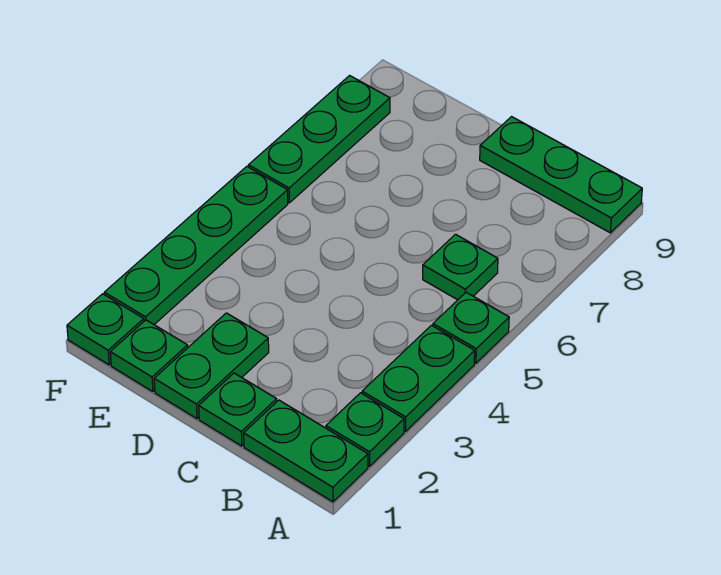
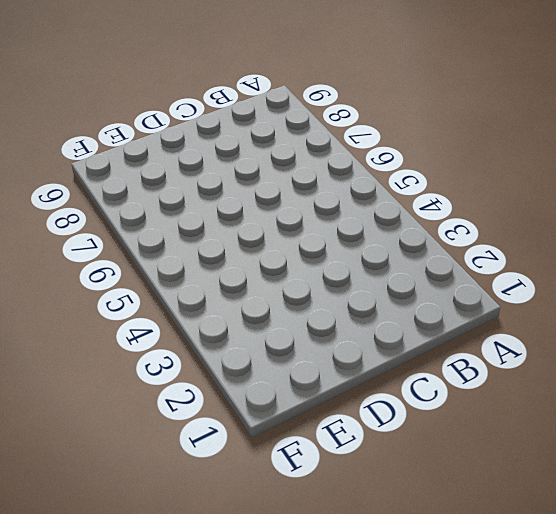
none -> green 1x2 plate [244,400,368,502]
none -> green 1x1 plate [326,393,404,466]
none -> green 1x2 plate [362,325,475,432]

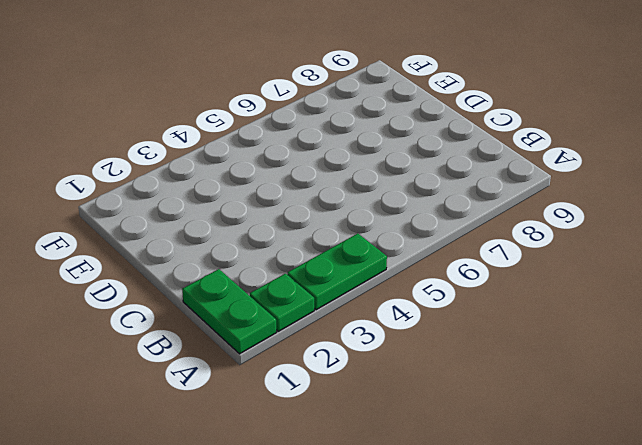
none -> green 1x1 plate [433,292,509,363]
none -> green 1x3 plate [480,117,642,233]
none -> green 1x1 plate [423,234,498,300]

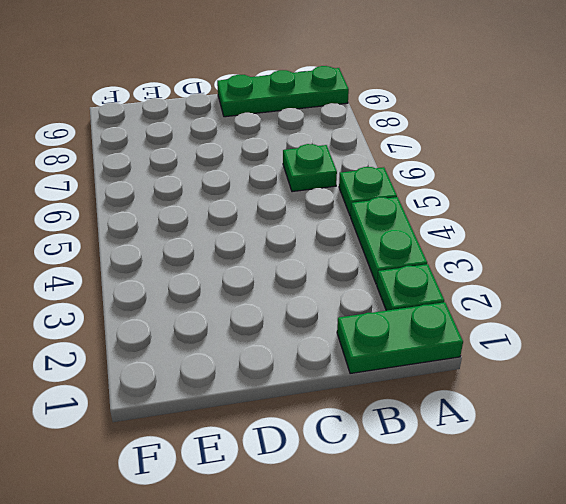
none -> green 1x1 plate [199,373,277,446]
none -> green 1x2 plate [154,313,269,419]
none -> green 1x1 plate [110,320,188,392]

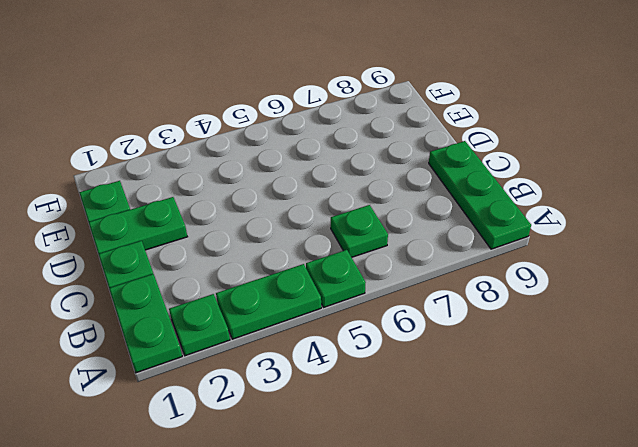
none -> green 1x1 plate [67,294,144,365]
none -> green 1x4 plate [104,166,288,324]
none -> green 1x3 plate [248,76,390,203]

